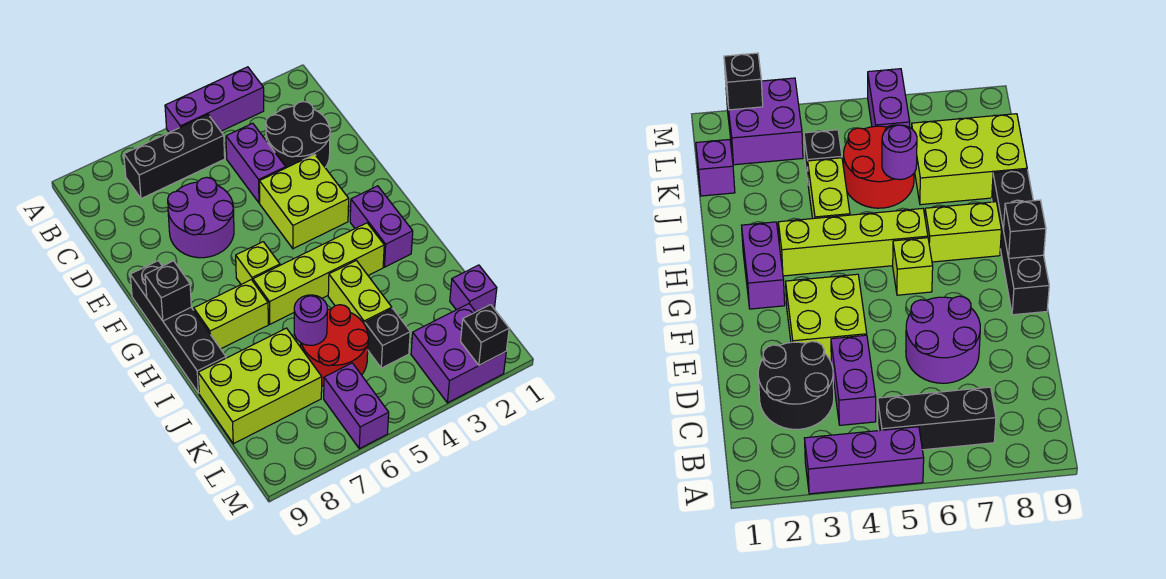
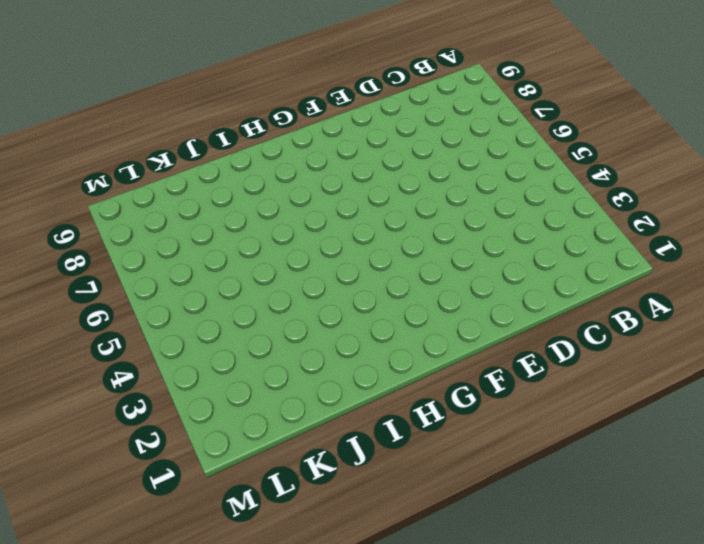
none -> purple 1x3 brick [165,67,264,132]
none -> black 1x3 brick [124,115,225,199]
none -> black 2x2 round brick [266,102,330,168]

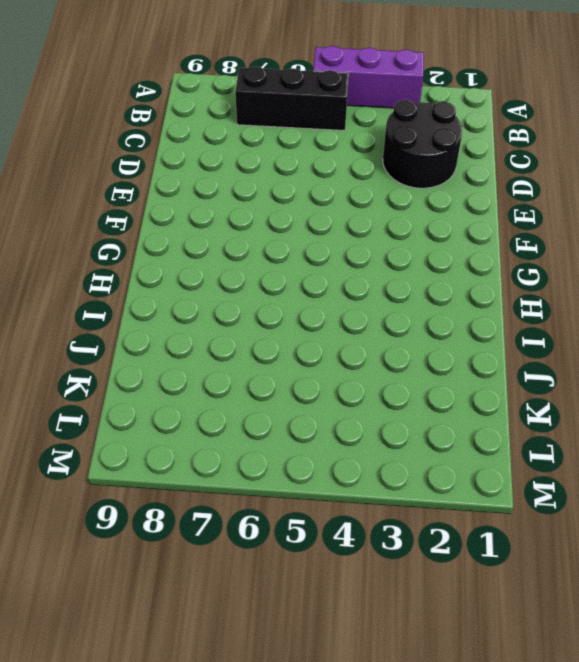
none -> purple 1x2 brick [226,123,286,203]
none -> purple 2x2 round brick [168,177,234,258]
none -> lime 2x2 brick [259,154,349,249]

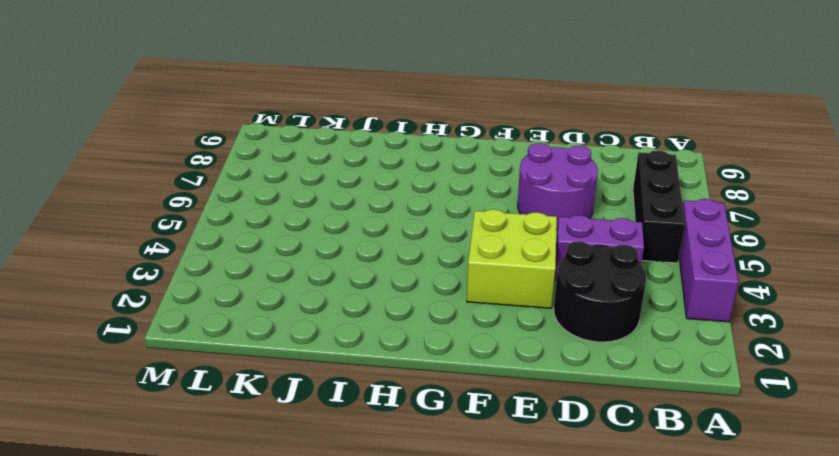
none -> black 1x4 brick [130,261,226,393]
none -> purple 1x2 brick [350,186,413,267]
none -> lime 1x1 brick [236,242,280,284]

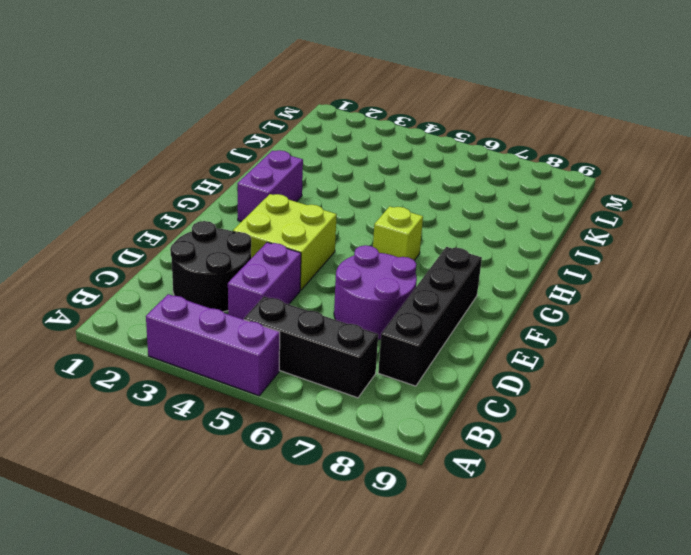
black 1x4 brick [378,247,482,386] -> black 1x4 brick moved to [130,261,226,393]
none -> lime 1x4 brick [253,223,384,324]
none -> lime 1x2 brick [194,280,268,349]
none -> lime 1x2 brick [328,260,392,325]

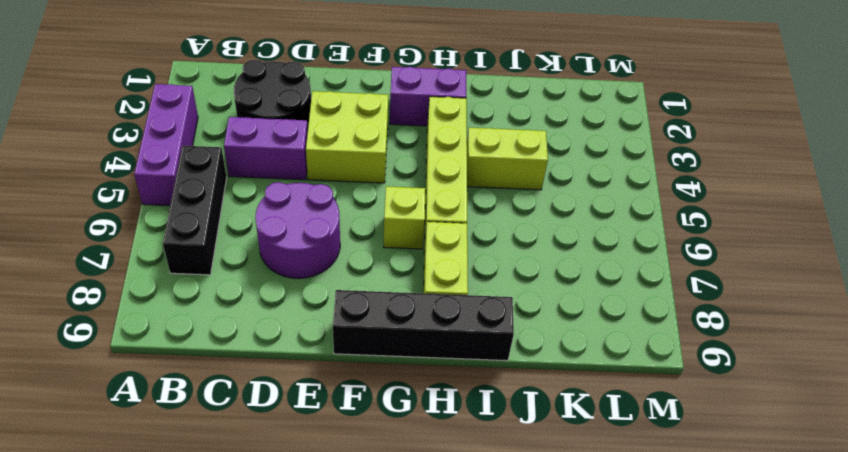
none -> red 2x2 round brick [301,305,369,386]
none -> lime 2x3 brick [198,328,322,444]
none -> purple 1x1 brick [450,265,497,312]

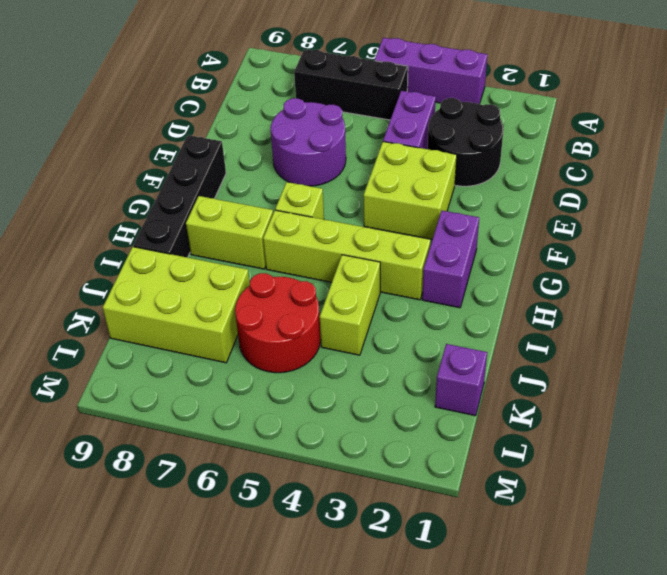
none -> black 1x1 brick [365,309,410,368]
none -> purple 2x2 brick [411,304,506,403]
none -> purple 1x2 brick [324,363,389,449]

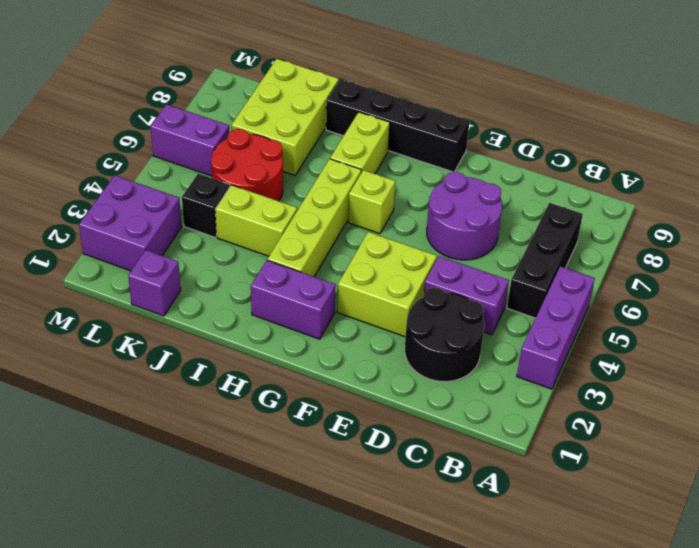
none -> black 1x1 brick [145,261,191,321]
none -> purple 1x1 round brick [294,295,327,345]
none -> black 1x1 brick [461,305,509,365]

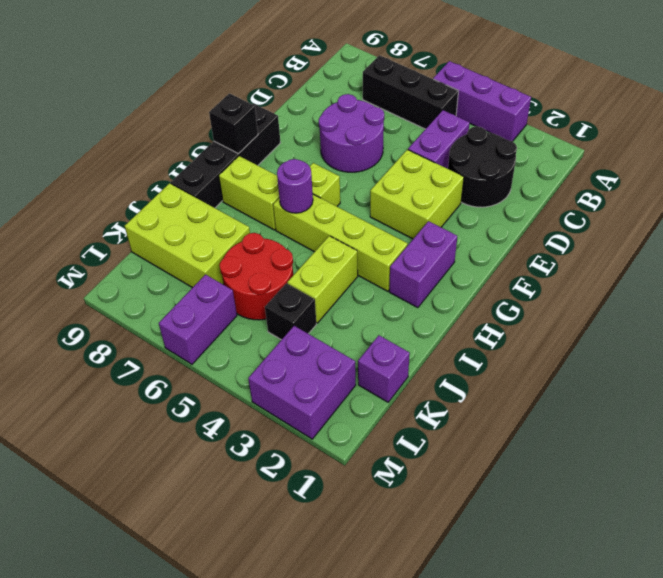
purple 1x1 round brick [277,159,313,213] -> purple 1x1 round brick moved to [294,295,327,345]
none -> black 1x1 brick [461,305,509,365]

